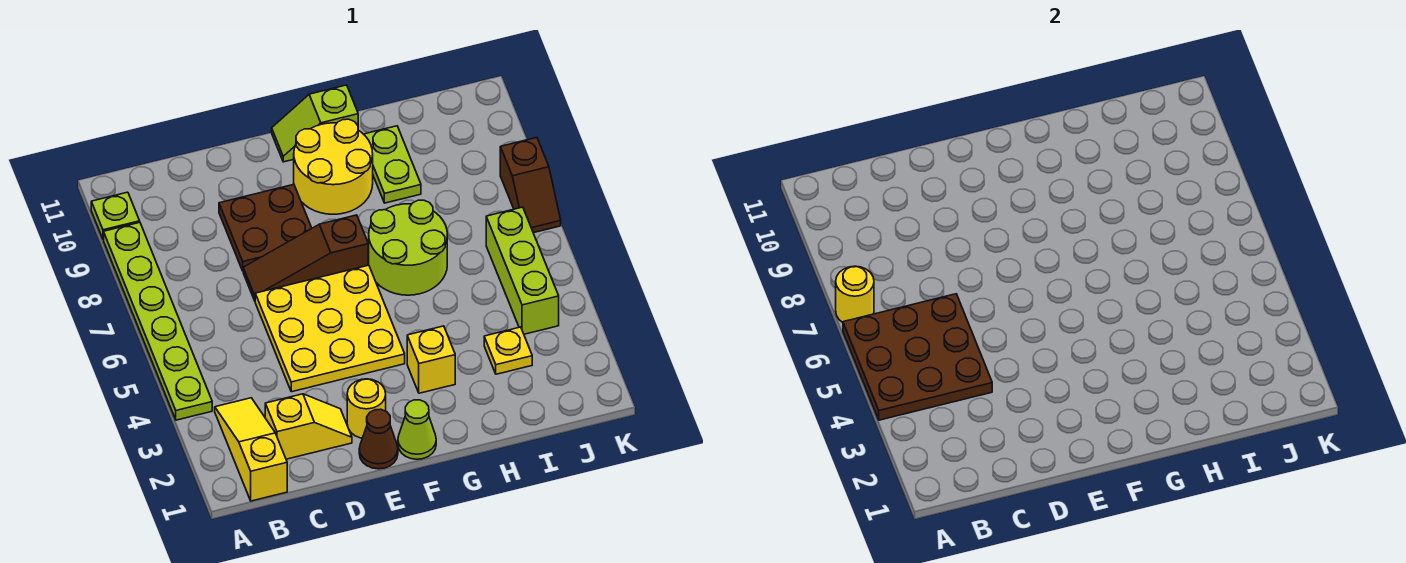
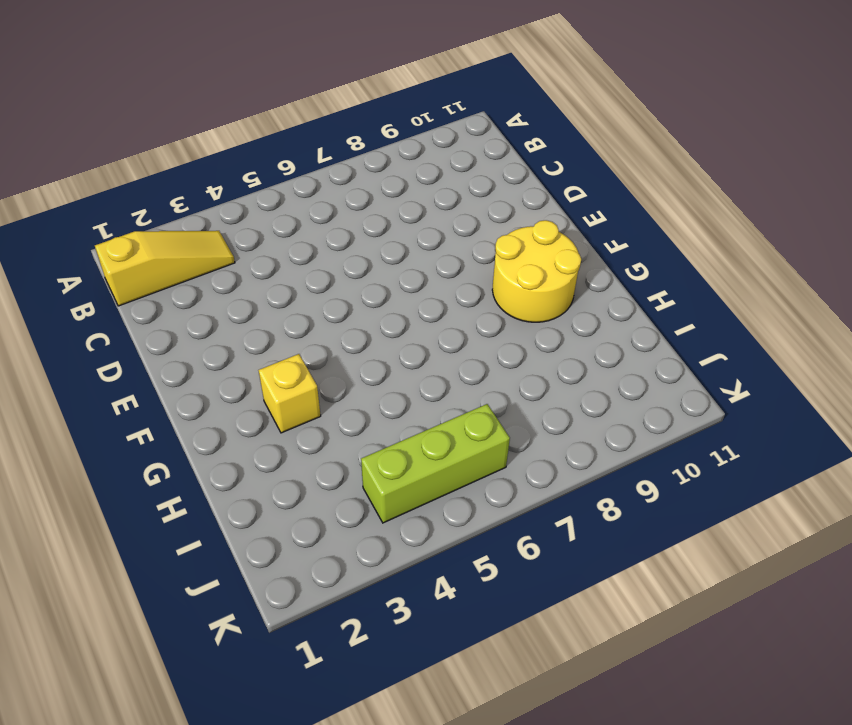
none -> lime 1x6 plate [104,222,212,420]
none -> lime 1x1 plate [91,192,140,240]
none -> yellow 1x2 slope [265,394,352,459]

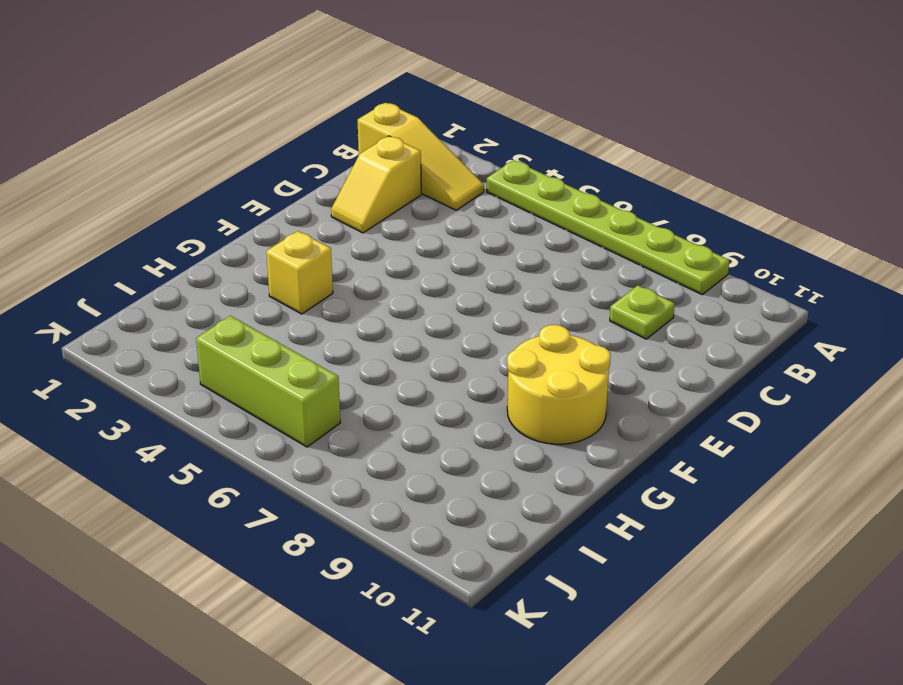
lime 1x1 plate [610,286,675,339] -> lime 1x1 plate moved to [91,192,140,240]
none -> yellow 3x3 plate [255,265,405,392]
none -> brown 1x3 slope [243,215,368,300]
none -> brown 2x2 plate [219,184,312,271]

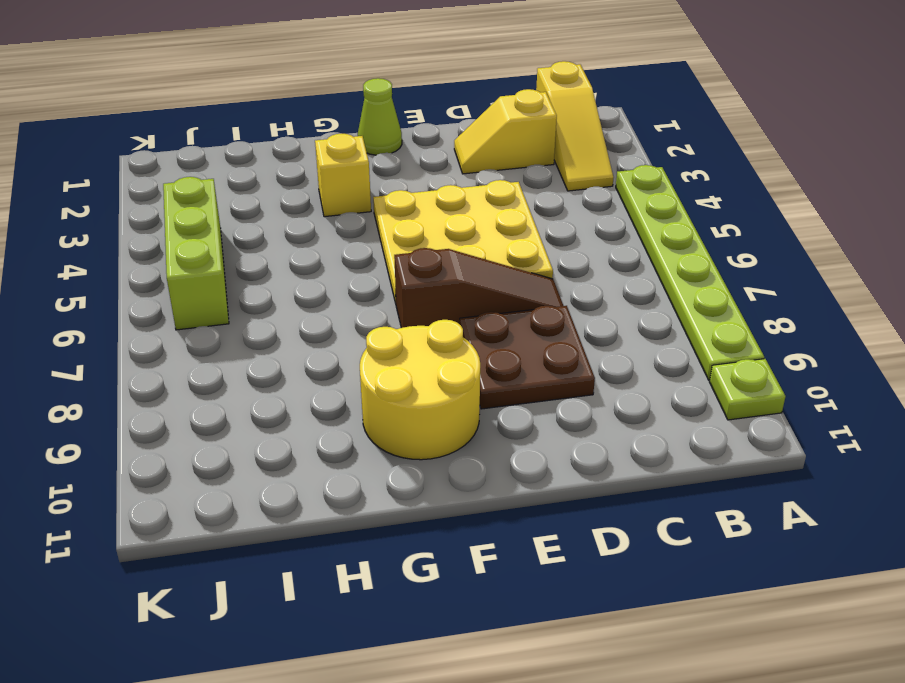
none -> brown 1x1 cone [359,409,398,469]
none -> yellow 1x1 round brick [347,379,386,438]
none -> lime 1x2 slope [272,85,358,162]

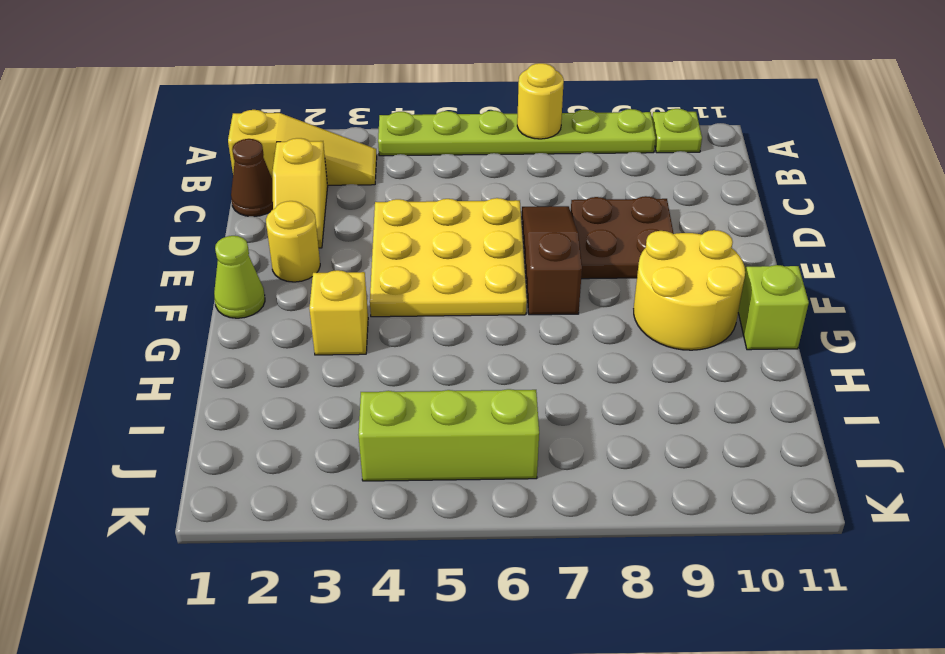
brown 1x1 cone [231,139,273,217] -> brown 1x1 cone moved to [359,409,398,469]
none -> lime 2x2 round brick [369,200,447,295]
none -> lime 1x2 plate [364,126,421,203]
none -> yellow 1x1 plate [484,327,532,374]

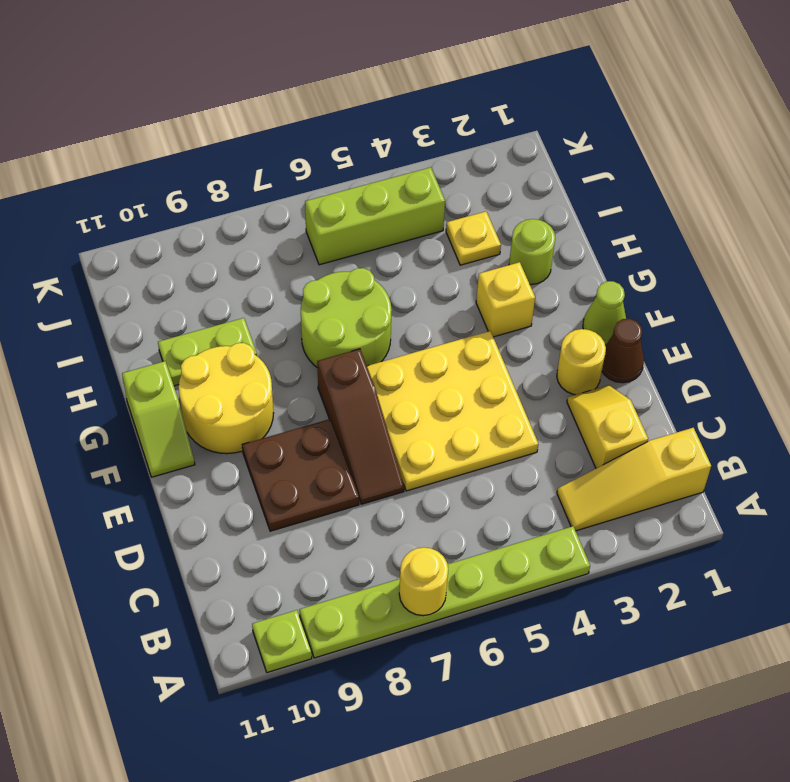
lime 1x1 round brick [509,219,555,285] -> none
none -> brown 1x2 slope [500,138,561,233]
none -> brown 3x3 plate [843,294,992,420]

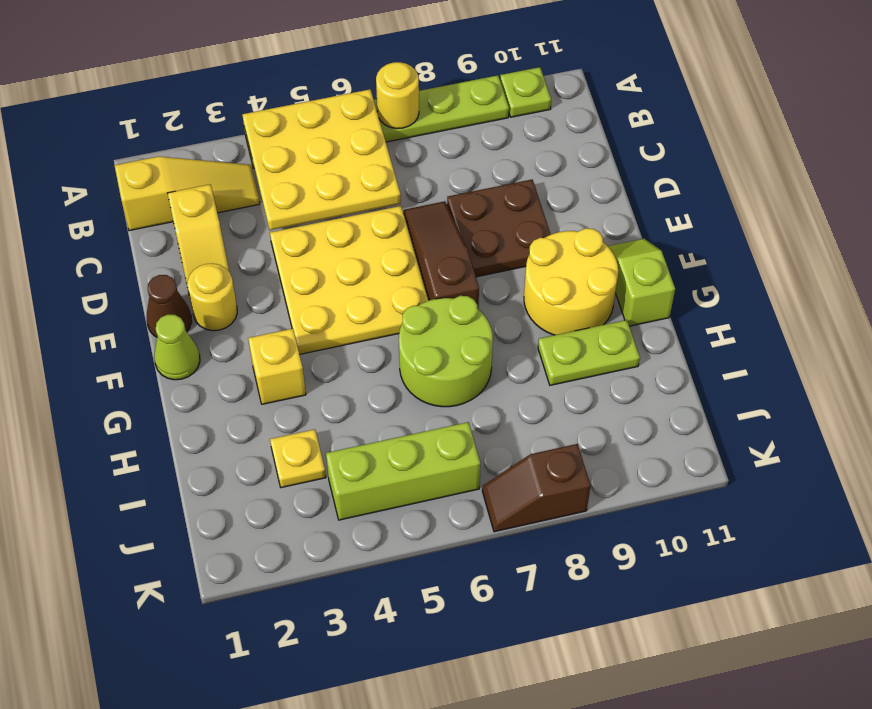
yellow 3x3 plate [242,89,401,230] -> brown 3x3 plate [843,294,992,420]

